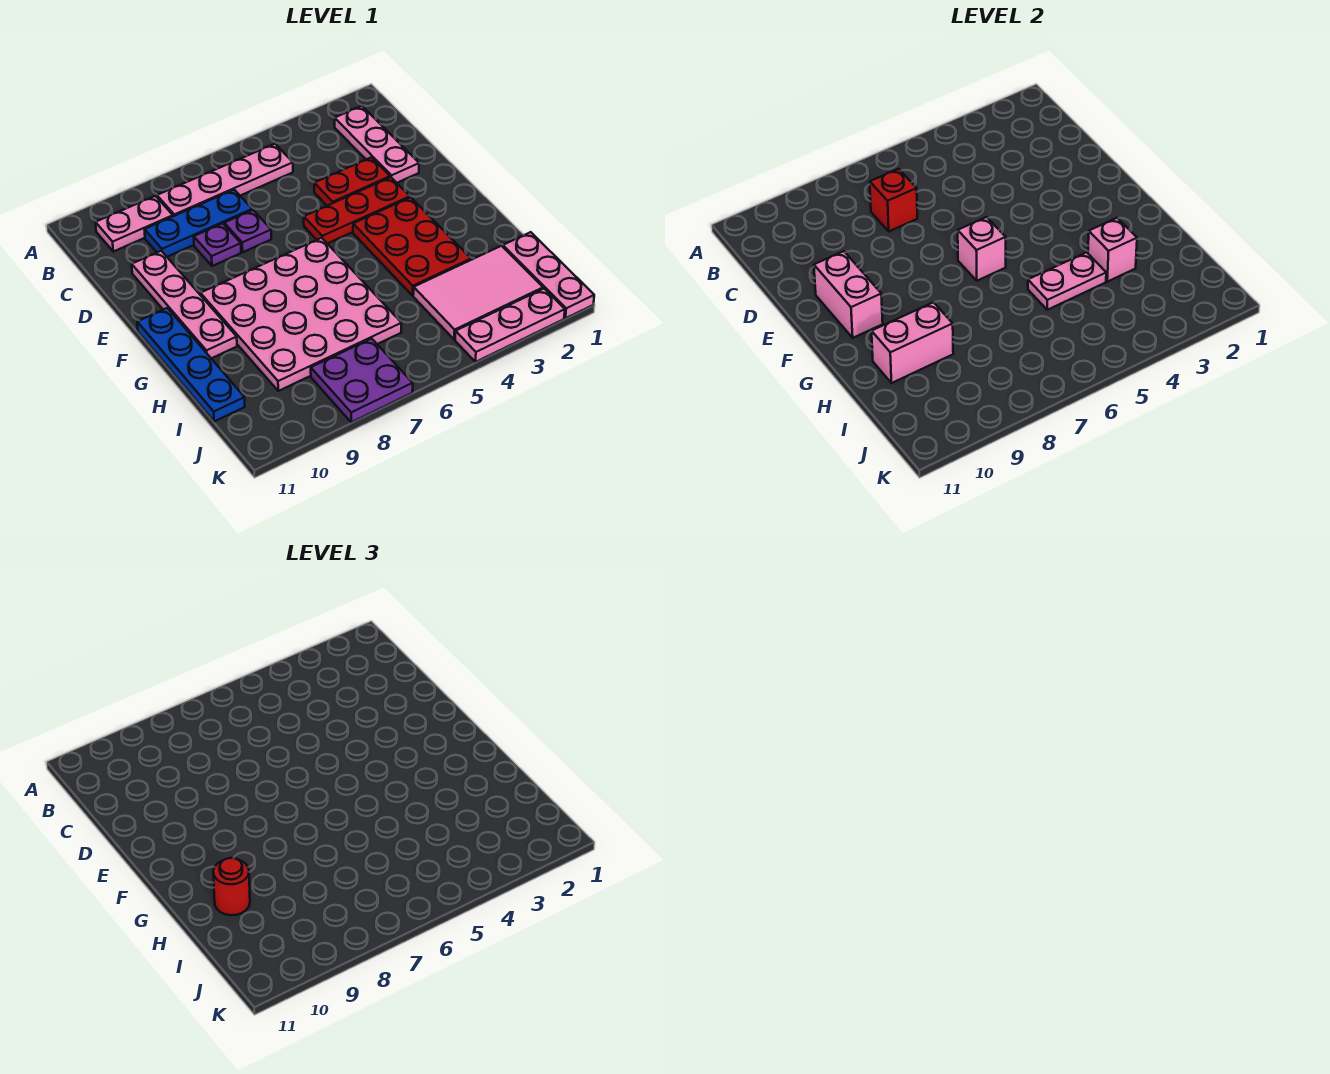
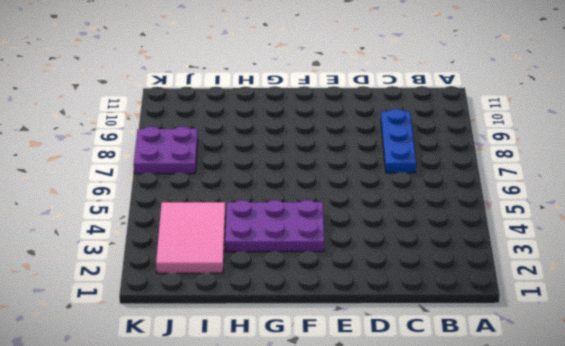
purple 2x3 plate [225,200,325,252] -> red 2x3 plate [353,197,471,296]
none -> pink 1x3 plate [335,106,419,183]
none -> pink 1x4 plate [157,144,293,216]
none -> pink 1x2 plate [96,196,173,252]

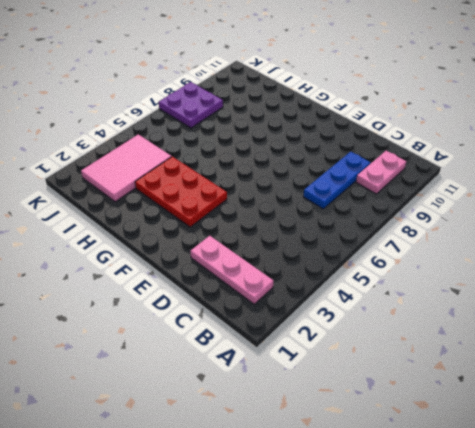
none -> pink 1x4 plate [157,144,293,216]
none -> red 1x2 plate [314,157,390,206]
none -> purple 1x1 plate [224,210,271,252]

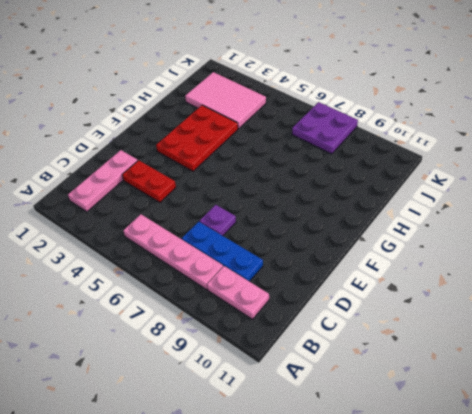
none -> purple 1x1 plate [194,223,241,266]
none -> pink 1x4 plate [132,251,237,358]
none -> red 1x3 plate [304,177,410,244]

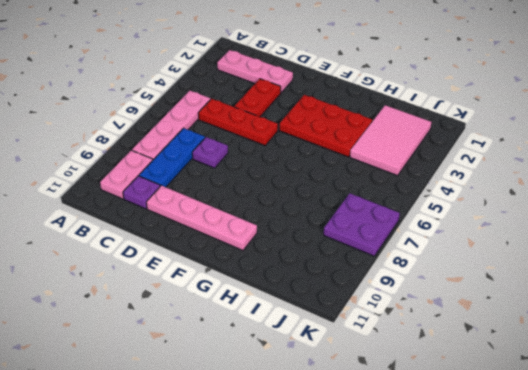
red 1x3 plate [198,99,278,145] -> red 1x3 plate turned to [304,177,410,244]
purple 1x1 plate [123,176,160,209] -> purple 1x1 plate moved to [194,223,241,266]
none -> pink 4x4 plate [200,238,402,391]
none -> blue 1x4 plate [137,308,245,422]
none -> pink 1x3 plate [503,232,594,318]

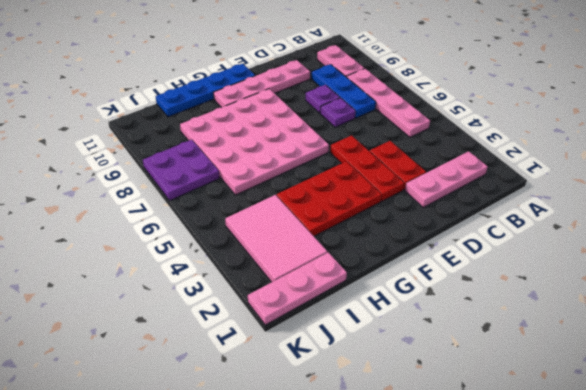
none -> pink 1x3 plate [455,289,565,362]
none -> red 1x1 brick [870,169,917,231]
none -> pink 1x2 brick [814,251,883,338]

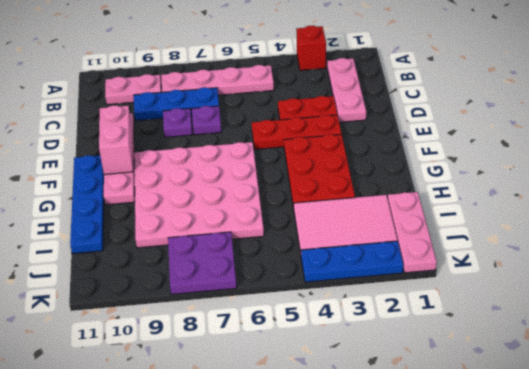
red 1x1 brick [296,26,326,71] -> red 1x1 brick moved to [870,169,917,231]
blue 1x3 plate [301,241,403,282] -> pink 1x3 plate [455,289,565,362]
none -> pink 1x1 brick [958,217,1006,281]
none -> pink 1x1 brick [1088,218,1137,282]
none -> pink 1x2 plate [1028,252,1106,310]

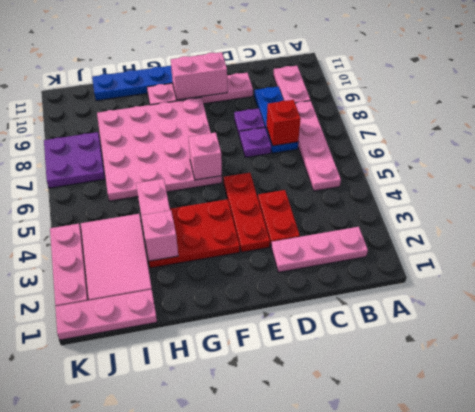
none -> pink 1x2 brick [872,302,953,383]
none -> red 1x1 round brick [213,858,250,915]

